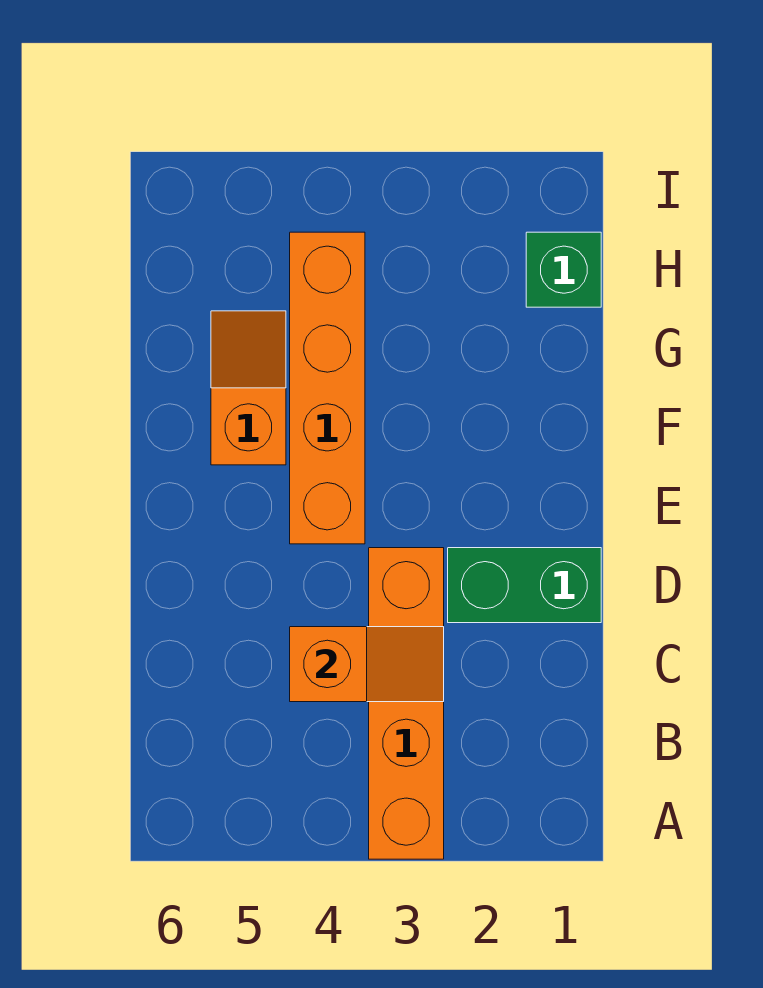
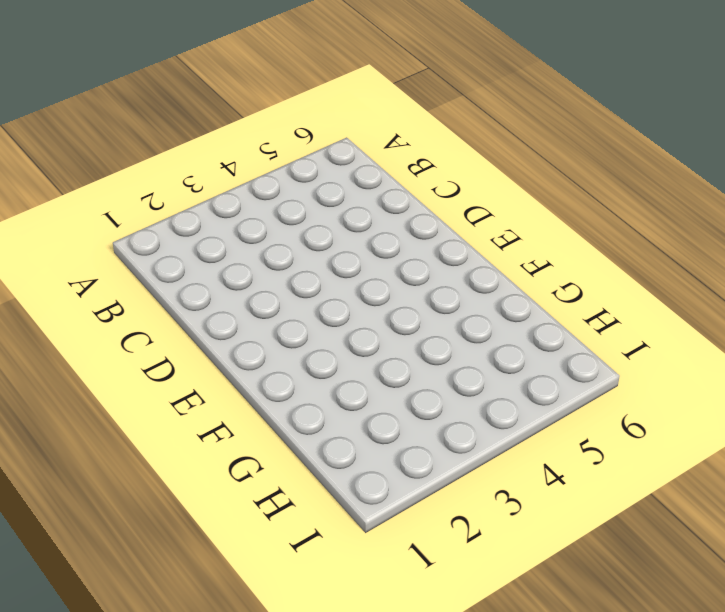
none -> orange 1x4 brick [369,548,444,859]
none -> green 1x2 brick [448,548,601,623]

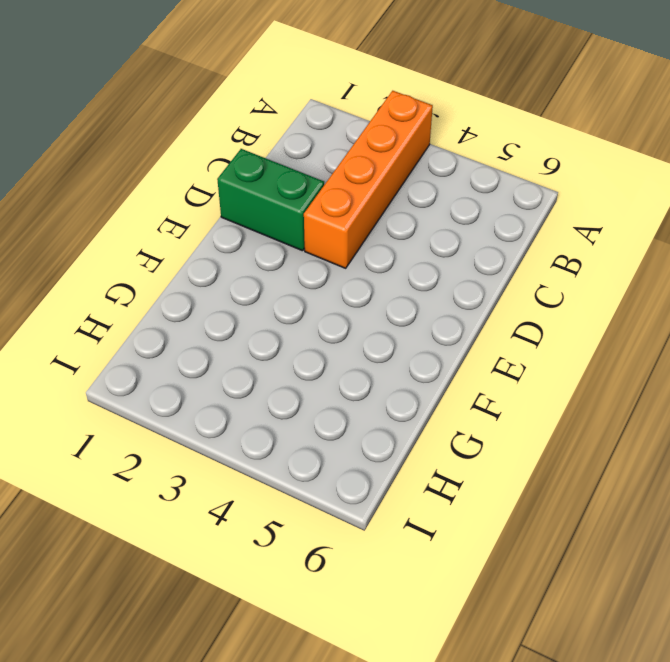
none -> orange 1x4 brick [290,232,365,544]
none -> orange 1x2 slope [211,311,286,465]

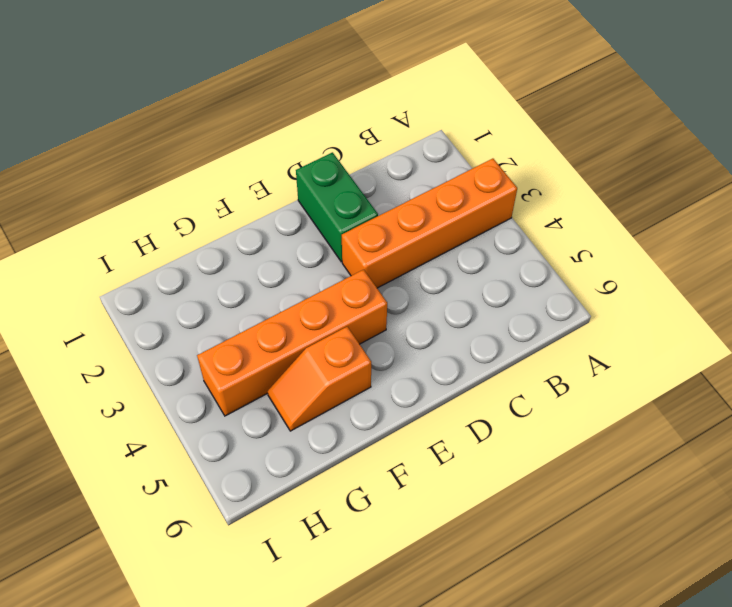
none -> green 1x1 brick [526,232,601,307]
none -> orange 1x2 slope [290,627,444,702]

